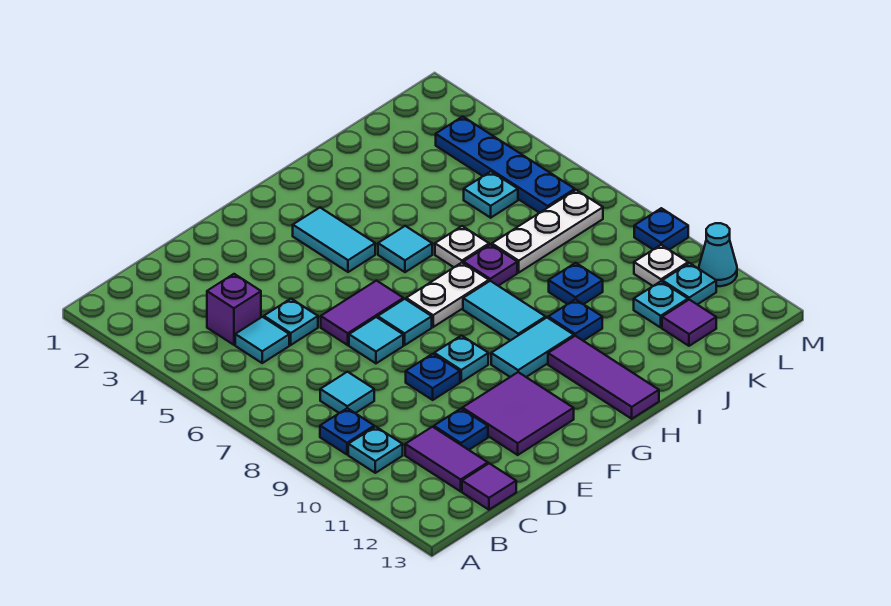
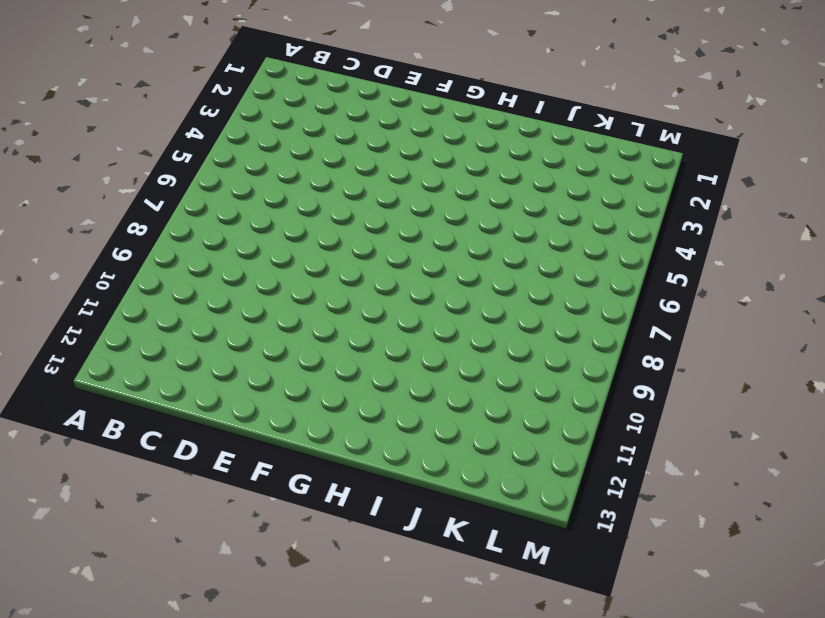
none -> blue 1x1 plate [320,408,374,455]
none -> cyan 1x1 plate [348,427,403,473]
none -> purple 1x1 brick [207,274,261,345]
none -> cyan 1x1 tile [235,317,289,363]

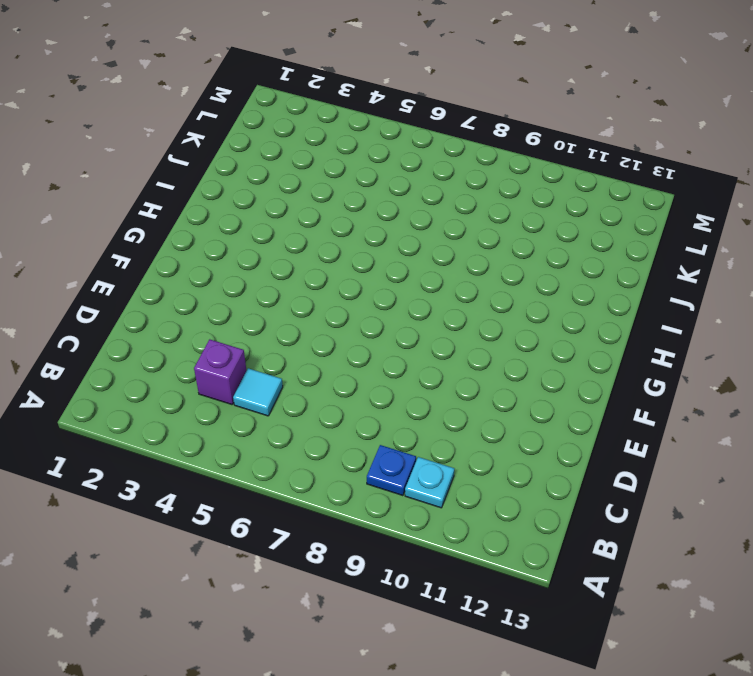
none -> cyan 1x1 tile [320,372,374,413]
none -> purple 1x2 tile [405,427,488,491]
none -> purple 1x1 tile [462,463,516,510]
none -> cyan 1x1 plate [264,299,318,345]

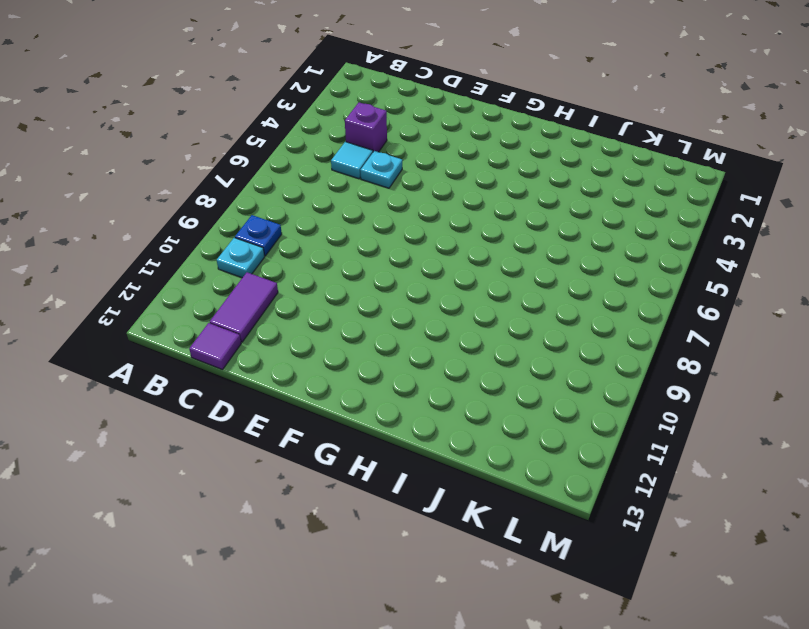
none -> cyan 1x1 tile [320,372,374,413]
none -> blue 1x1 plate [434,409,488,450]
none -> purple 1x2 tile [321,281,403,345]
none -> cyan 1x1 tile [349,317,403,363]

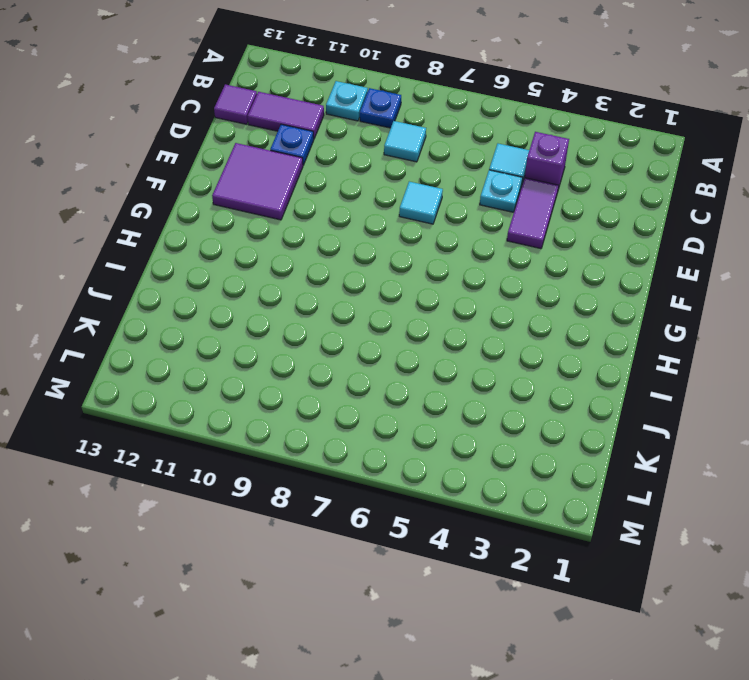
purple 1x2 tile [507,178,558,249] -> purple 1x2 tile moved to [321,281,403,345]
none -> blue 1x1 plate [406,354,460,400]
none -> cyan 1x1 tile [378,299,432,345]
none -> cyan 1x1 plate [434,336,488,382]
none -> cyan 1x2 tile [293,208,375,272]

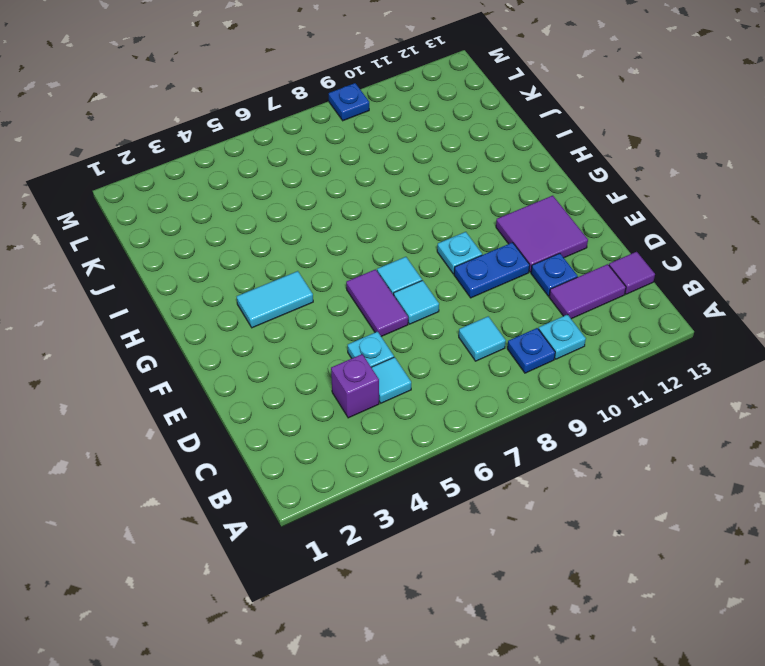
blue 1x2 plate [454,243,530,298] -> blue 1x1 plate [406,354,460,400]
none -> white 1x2 plate [406,263,489,327]
none -> cyan 1x2 tile [491,318,574,377]
none -> cyan 1x1 tile [378,226,432,272]
none -> cyan 1x2 tile [463,281,546,341]

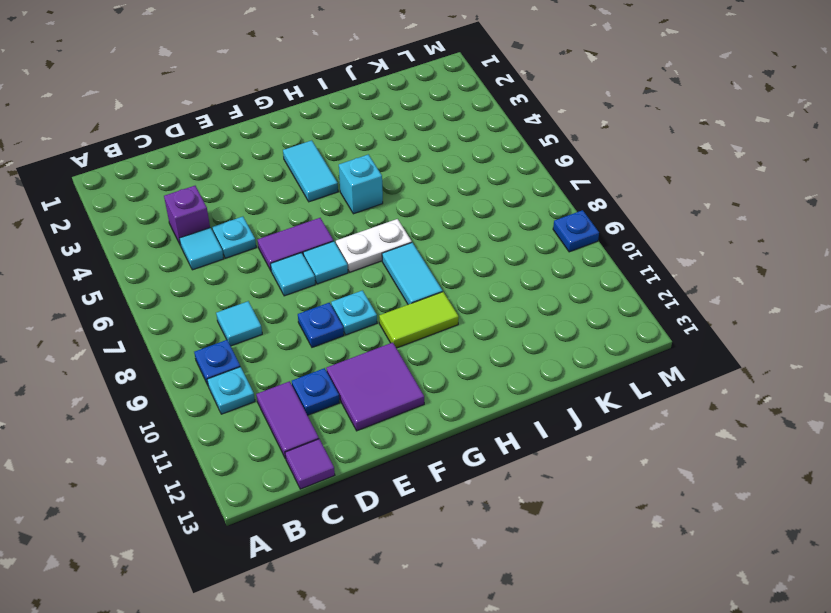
lime 1x2 tile [379,292,459,348] -> cyan 1x2 tile [491,318,574,377]
cyan 1x1 brick [339,154,383,214] -> cyan 1x1 tile [378,226,432,272]
none -> purple 1x3 tile [548,336,659,419]
none -> white 1x1 plate [435,226,489,267]
none -> purple 1x1 plate [463,244,517,286]
none -> blue 1x1 plate [548,299,602,341]

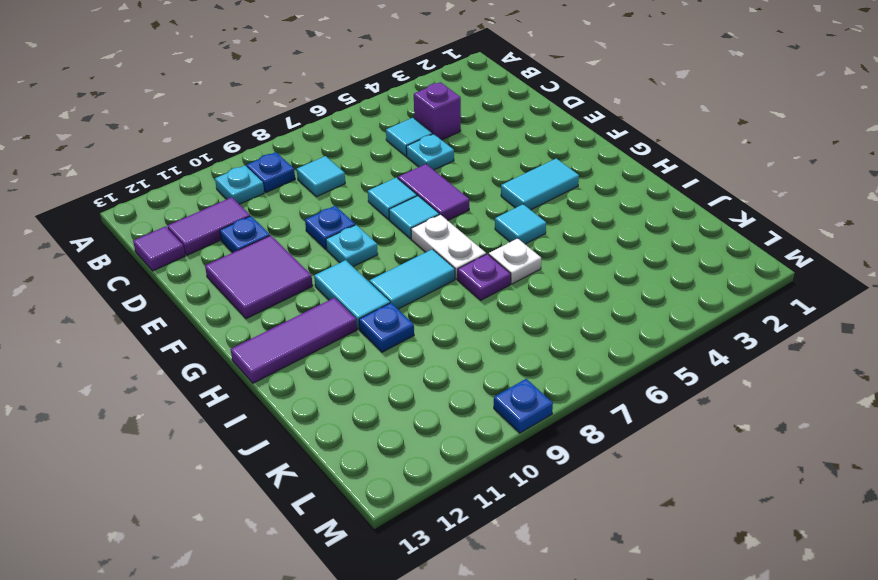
none -> white 1x3 plate [492,190,603,272]
none -> blue 1x1 plate [549,263,603,304]
none -> cyan 1x1 plate [464,171,518,218]
none -> cyan 1x1 plate [634,281,688,327]

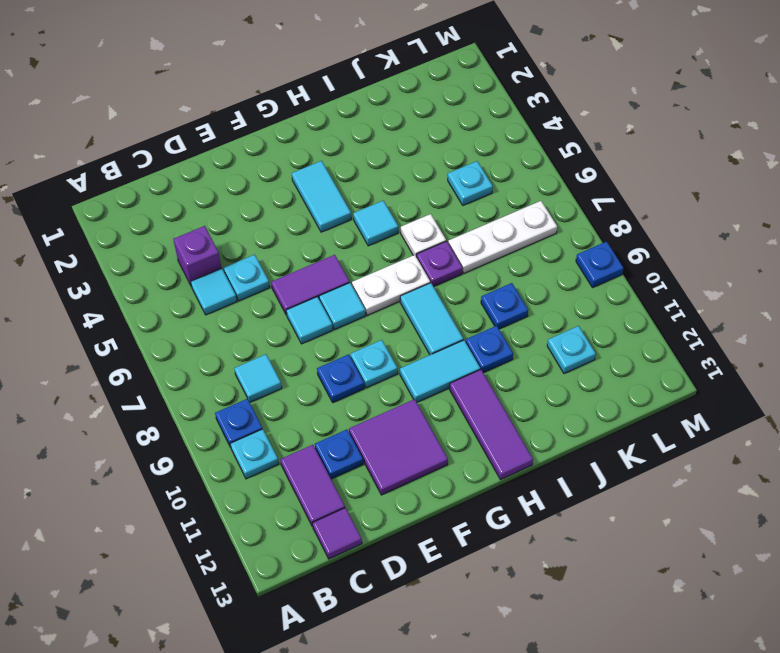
none -> purple 1x1 tile [662,300,716,346]
none -> blue 1x4 plate [436,117,575,213]
none -> white 1x1 plate [634,245,688,286]
none -> cyan 1x1 plate [662,263,716,305]

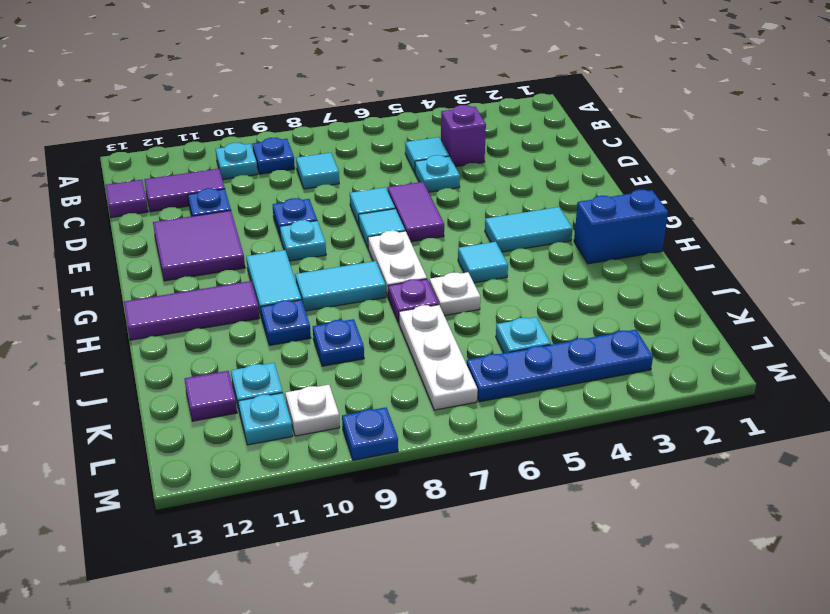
blue 1x2 brick [574,190,668,264] -> none
none -> cyan 1x1 cone [699,223,737,286]

